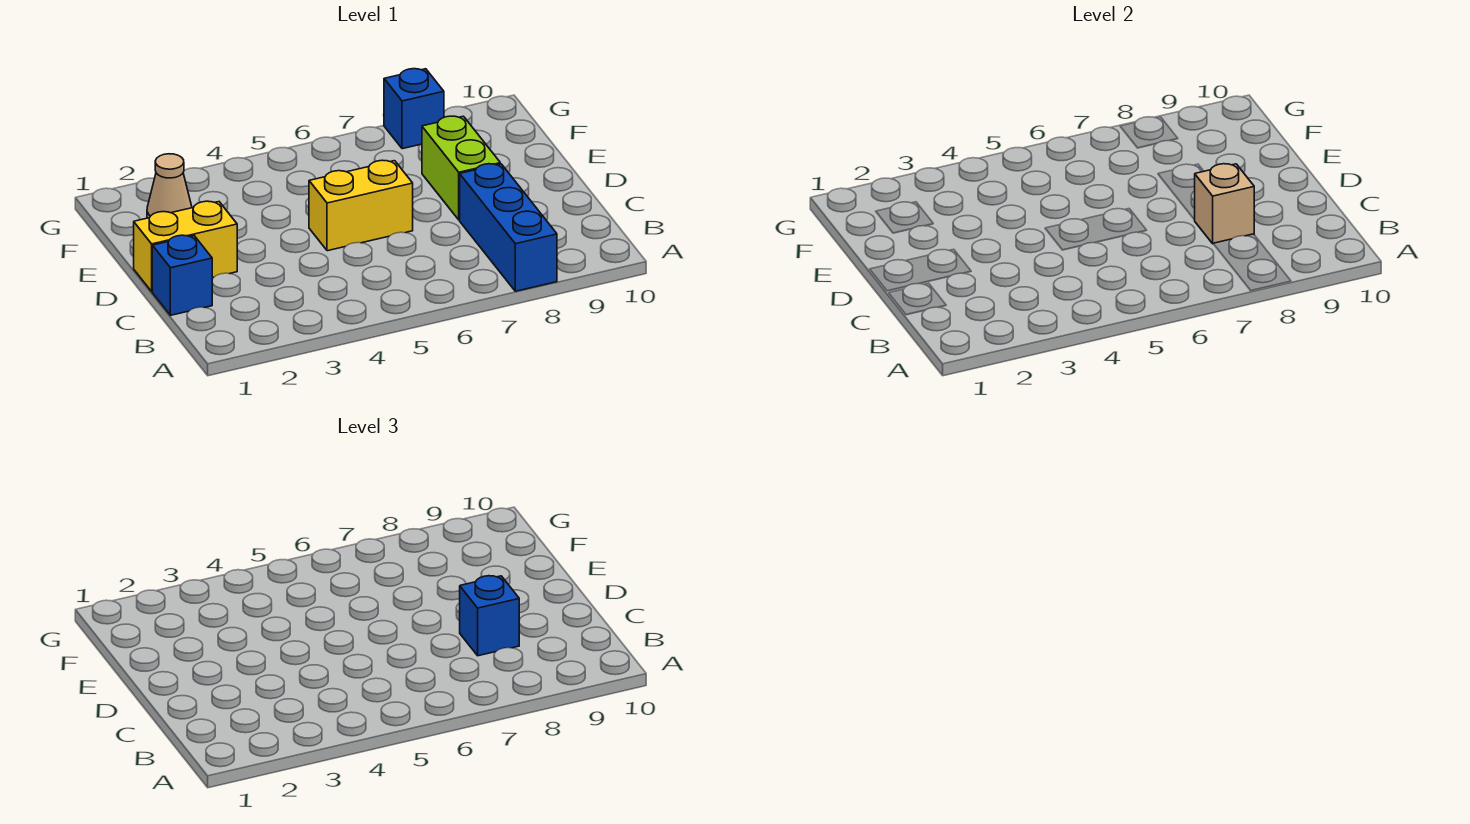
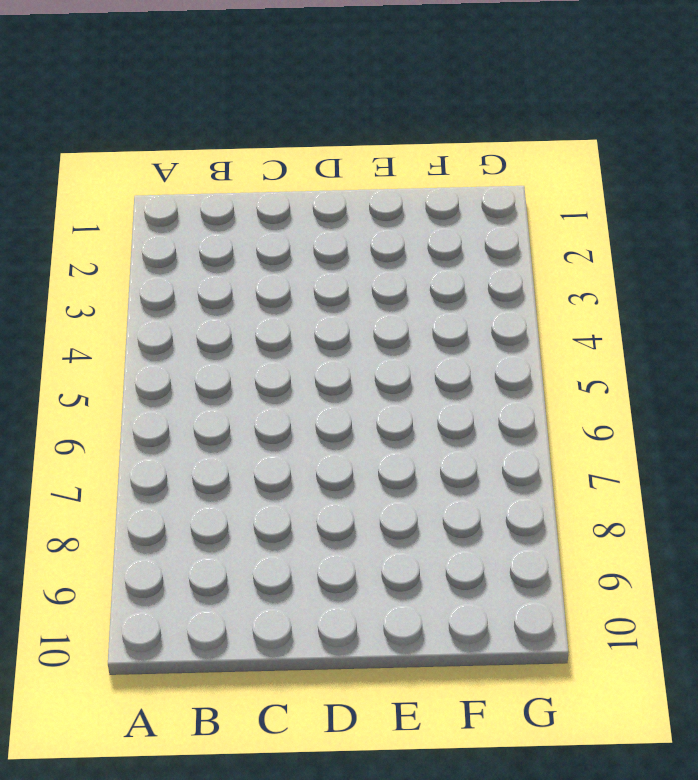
none -> blue 1x3 brick [460,164,557,291]
none -> blue 1x1 brick [152,235,212,315]

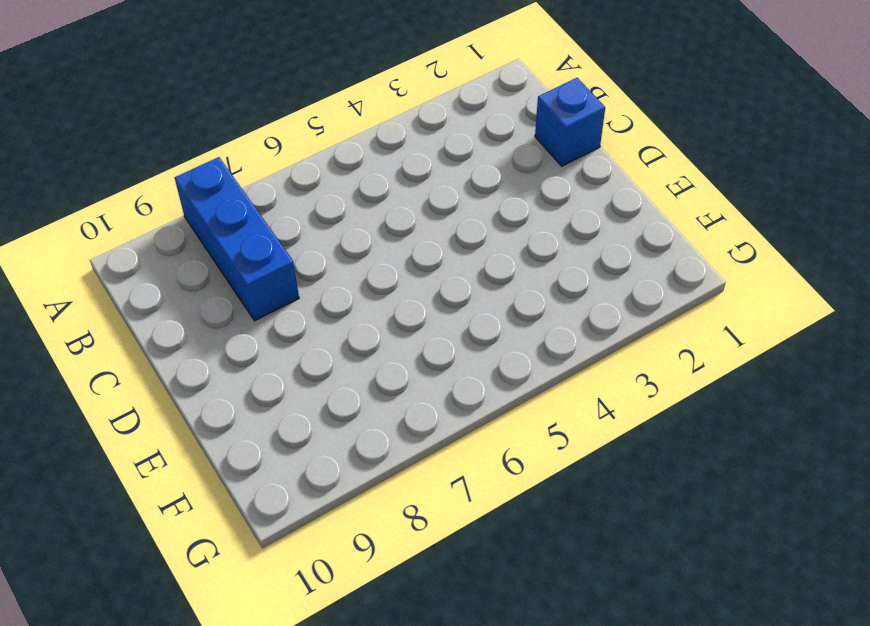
none -> yellow 1x2 brick [134,201,237,291]
none -> yellow 1x2 brick [309,160,413,251]

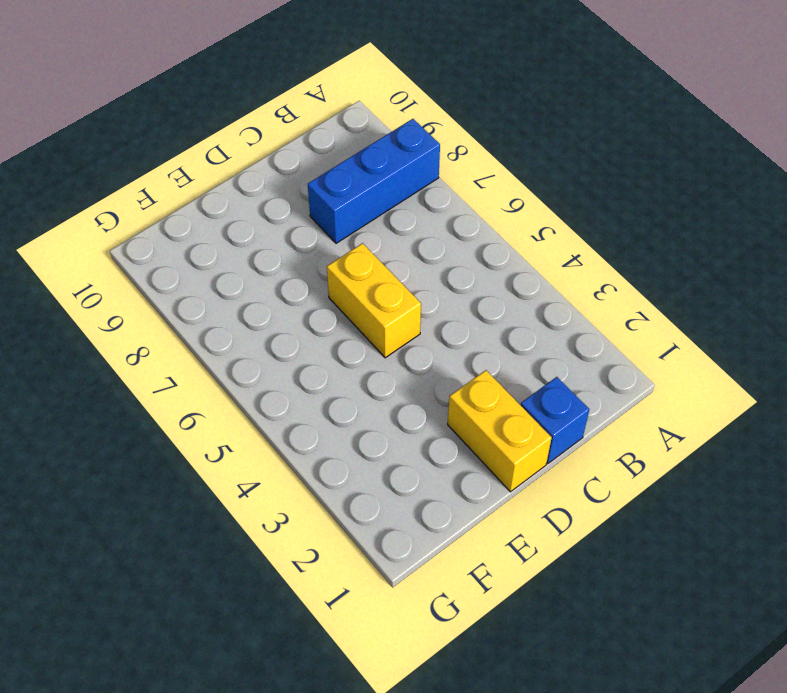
none -> lime 1x2 brick [422,116,500,220]
none -> tan 1x1 cone [147,154,192,218]

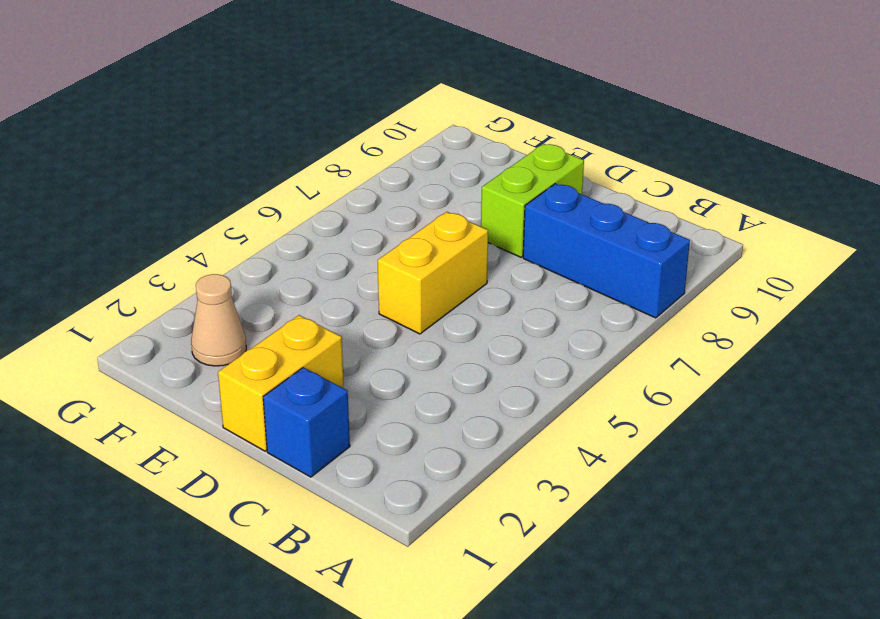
lime 1x2 brick [481,144,584,257] -> lime 1x2 brick turned to [422,116,500,220]
none -> blue 1x1 brick [384,69,444,149]
none -> tan 1x1 brick [1195,164,1254,244]

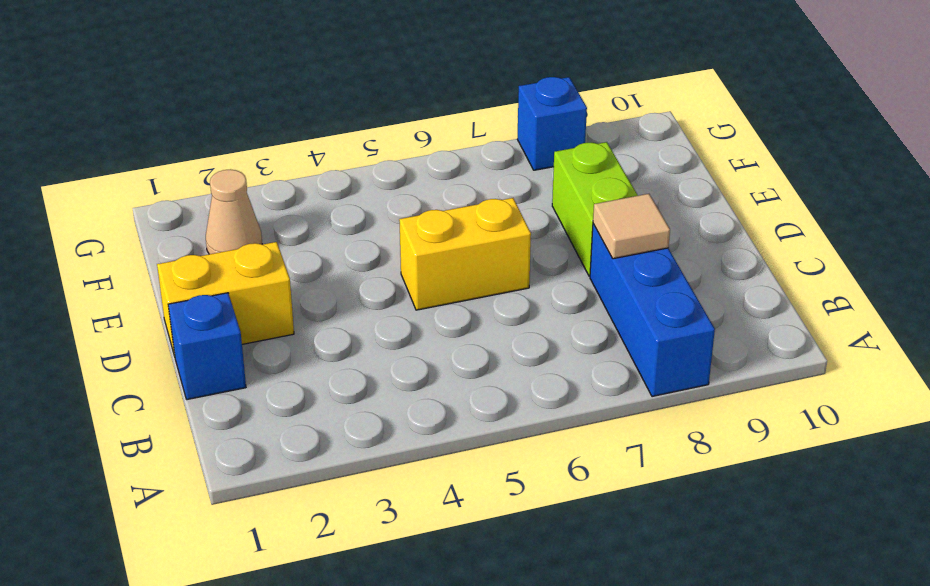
tan 1x1 tile [593,194,670,259] -> tan 1x1 brick [1195,164,1254,244]
none -> blue 1x1 brick [460,576,519,656]

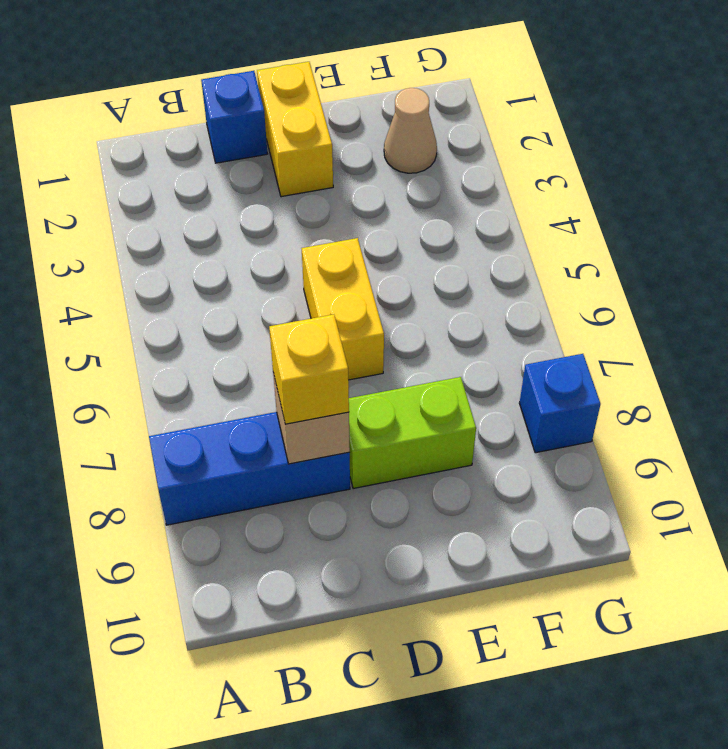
yellow 1x1 brick [269,314,349,424] -> blue 1x1 brick [460,576,519,656]

